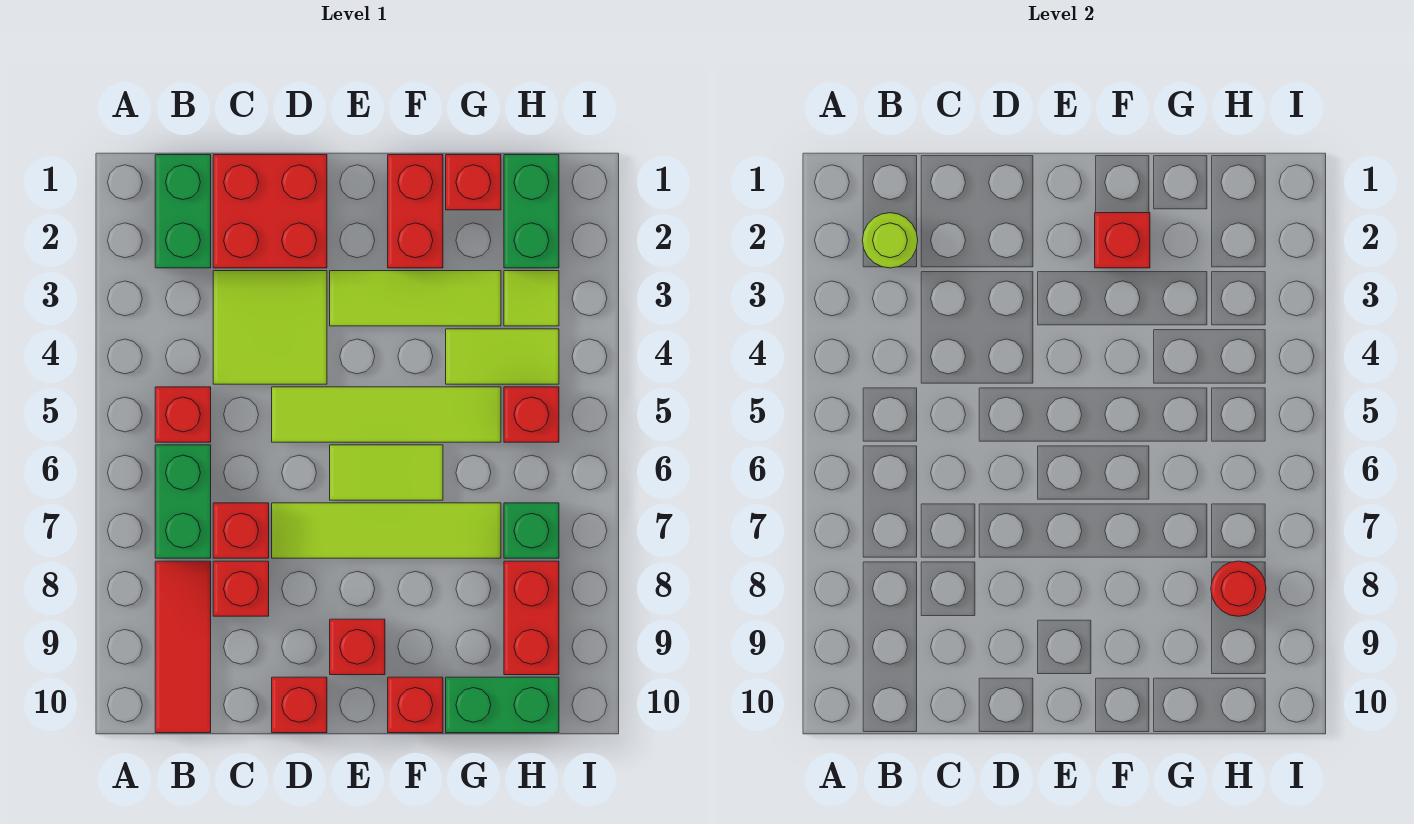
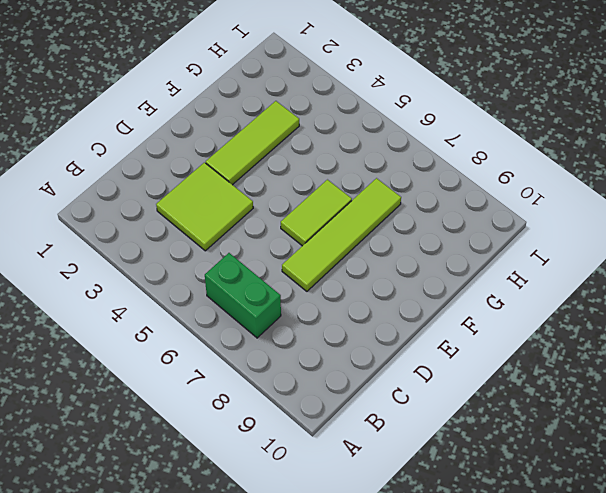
none -> green 1x2 brick [155,155,211,268]
none -> red 1x1 brick [155,387,211,442]
none -> red 1x3 tile [155,561,211,733]

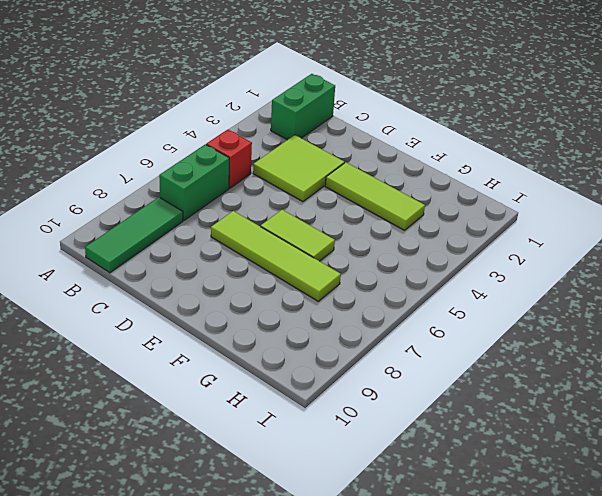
green 1x3 tile [85,197,183,273] -> red 1x3 tile [155,561,211,733]
none -> red 2x2 brick [213,155,327,268]
none -> red 1x1 brick [213,503,269,558]
none -> red 1x1 brick [213,561,269,616]

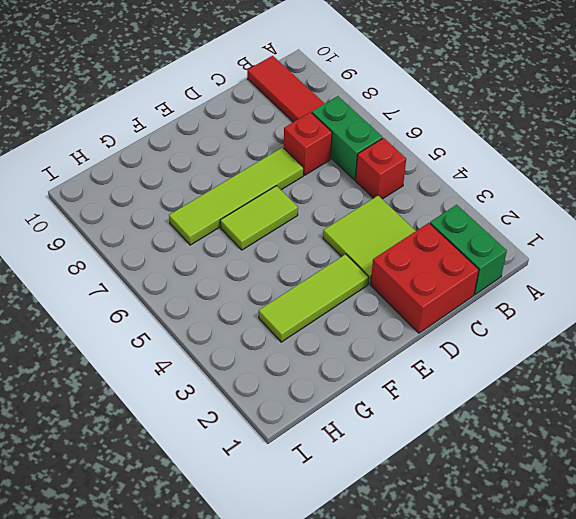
none -> red 1x1 brick [213,561,269,616]
none -> lime 1x4 tile [272,387,501,442]
none -> red 1x1 brick [272,677,327,733]

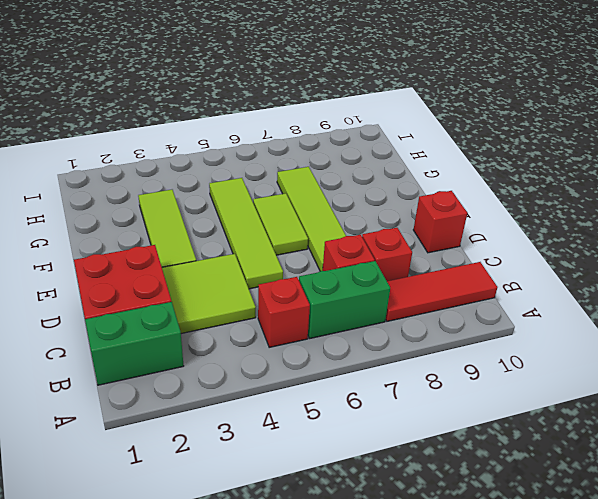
none -> red 1x1 brick [330,619,385,675]
none -> red 1x2 brick [388,155,443,268]
none -> red 1x1 brick [388,677,443,733]

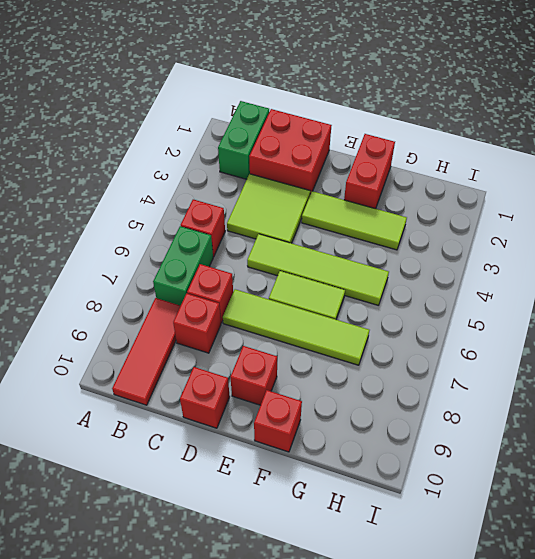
none -> red 1x1 brick [446,155,501,210]
none -> lime 1x2 tile [446,329,559,384]
none -> green 1x2 brick [446,677,559,733]

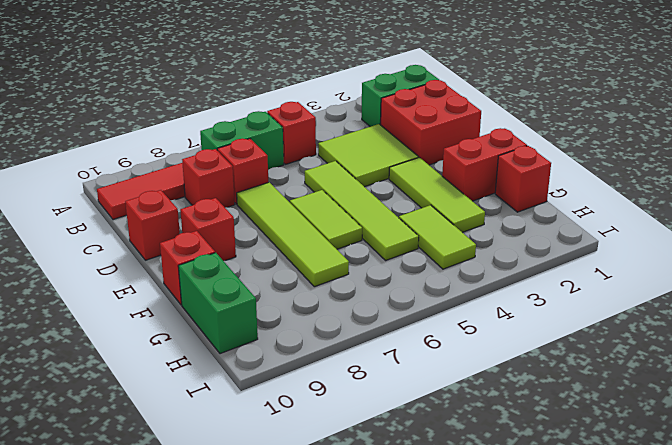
none -> green 1x2 brick [504,155,559,268]
none -> lime 1x1 tile [504,271,559,326]
none -> red 1x1 brick [504,387,559,442]

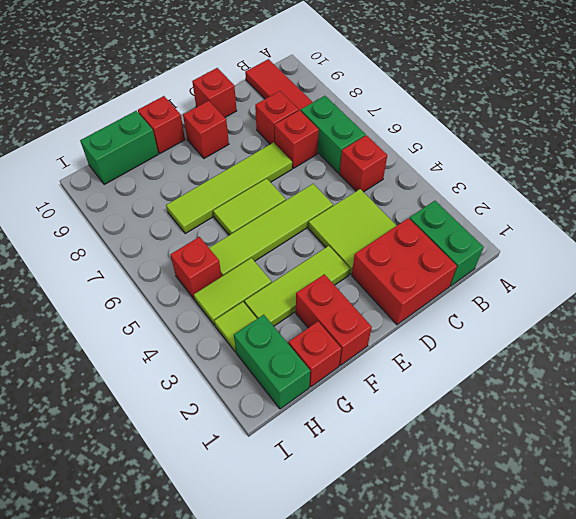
none -> green 1x1 brick [504,503,559,558]
none -> red 1x2 brick [504,561,559,675]
none -> lime 1x1 round brick [862,213,918,268]

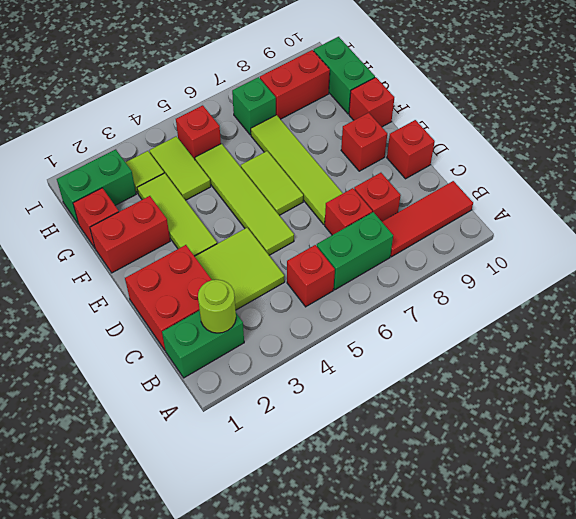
none -> red 1x1 brick [1095,213,1150,268]
none -> red 1x1 round brick [1211,561,1266,616]

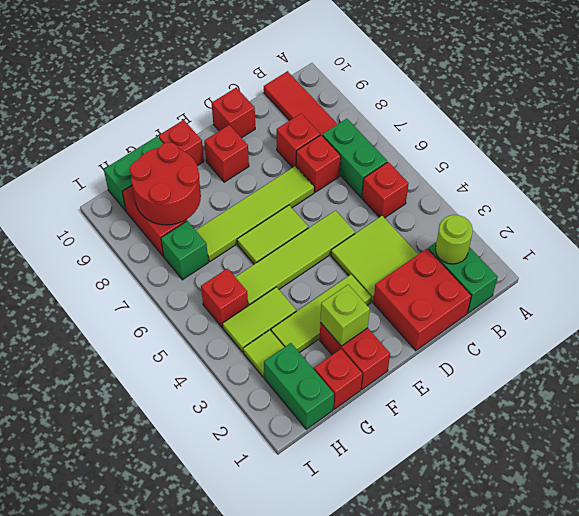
lime 1x1 brick [320,285,370,346] -> red 1x1 brick [1095,213,1150,268]
red 2x2 round brick [130,142,201,225] -> red 1x1 round brick [1211,561,1266,616]

